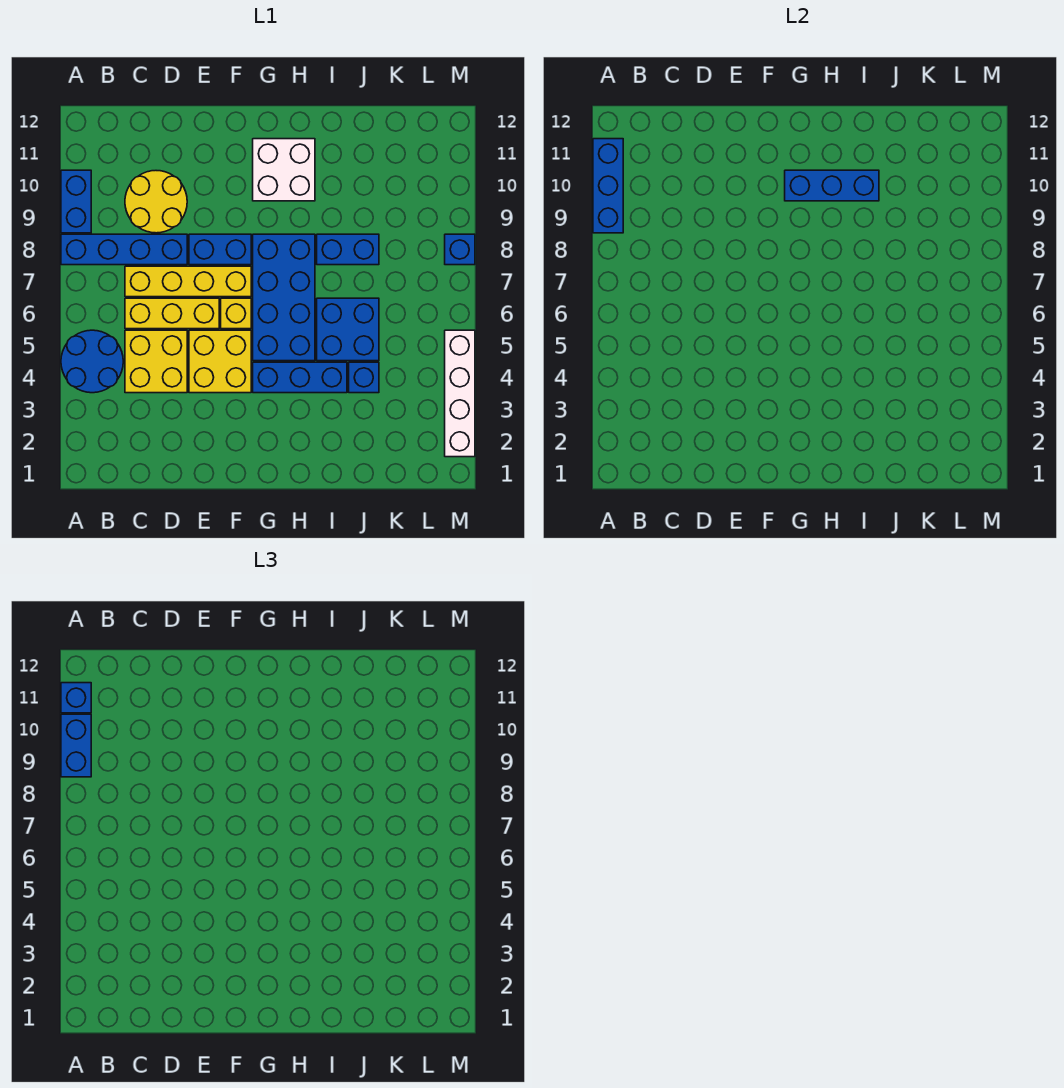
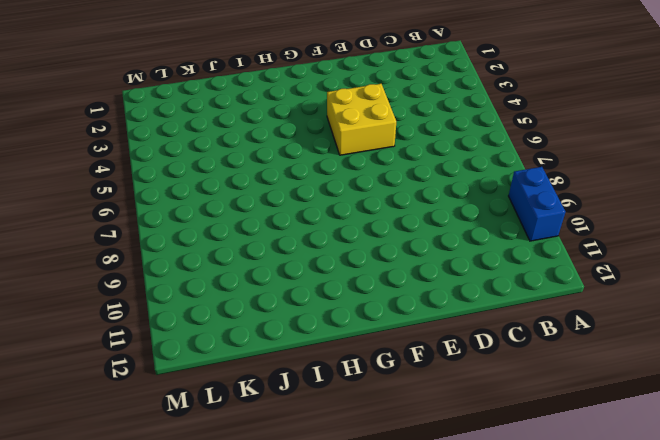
none -> blue 2x2 round brick [61,330,123,393]
none -> blue 1x4 brick [61,234,187,265]
none -> yellow 2x2 brick [125,330,187,393]

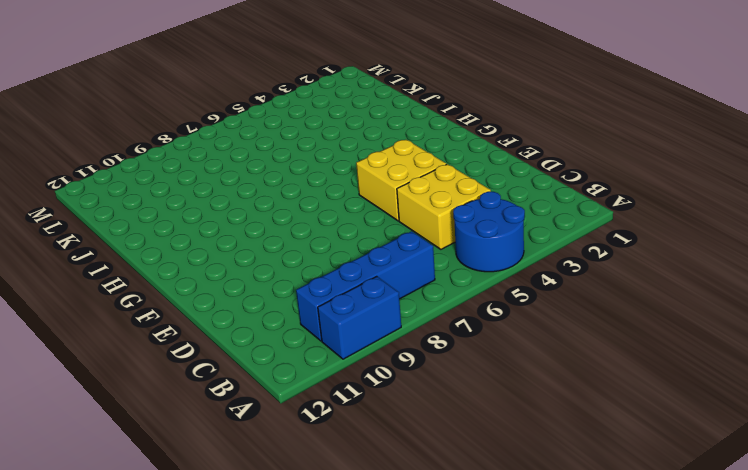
blue 1x4 brick [296,231,435,341] -> blue 1x4 brick turned to [61,234,187,265]
none -> yellow 1x3 brick [125,298,219,329]
none -> yellow 1x4 brick [125,266,251,297]
none -> yellow 2x2 round brick [125,171,187,233]

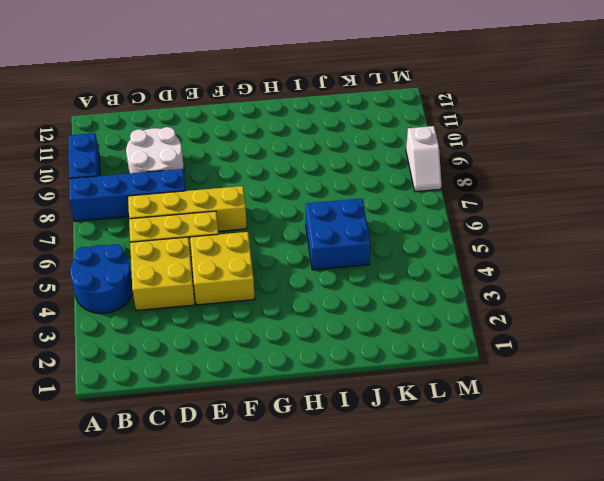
white 2x2 round brick [126,127,184,173] -> yellow 2x2 round brick [125,171,187,233]
white 1x2 slope [406,126,441,192] -> blue 1x1 brick [445,234,475,265]
none -> blue 1x2 brick [189,234,251,265]
none -> yellow 1x1 brick [221,298,251,329]
none -> blue 1x3 brick [253,362,347,393]

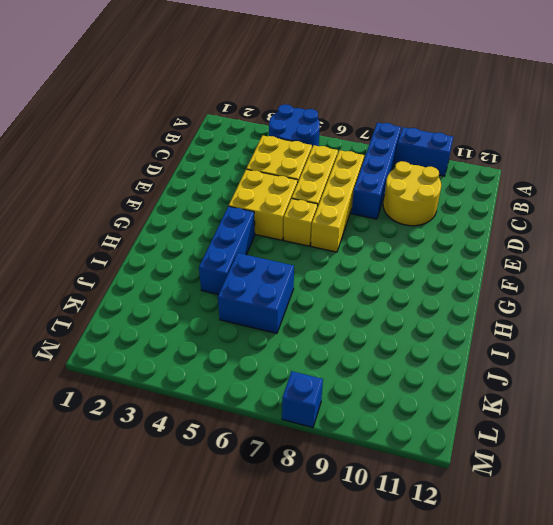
none -> blue 1x2 brick [189,234,251,265]
none -> blue 2x4 brick [253,234,315,361]
none -> white 2x2 brick [253,139,315,201]

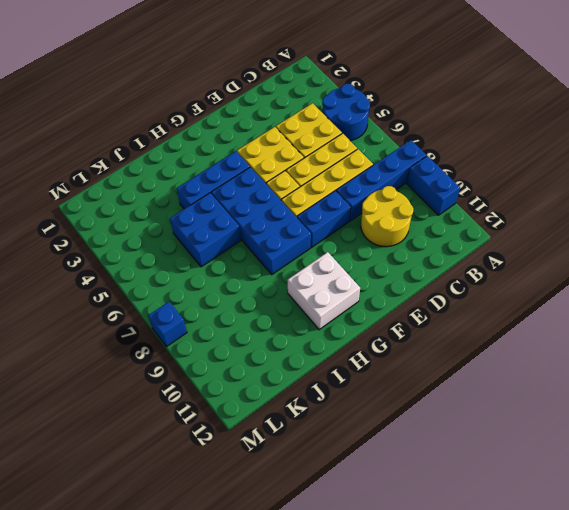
none -> blue 1x2 brick [317,234,379,265]
none -> blue 1x1 brick [349,362,379,393]
none -> white 1x4 brick [445,330,475,457]

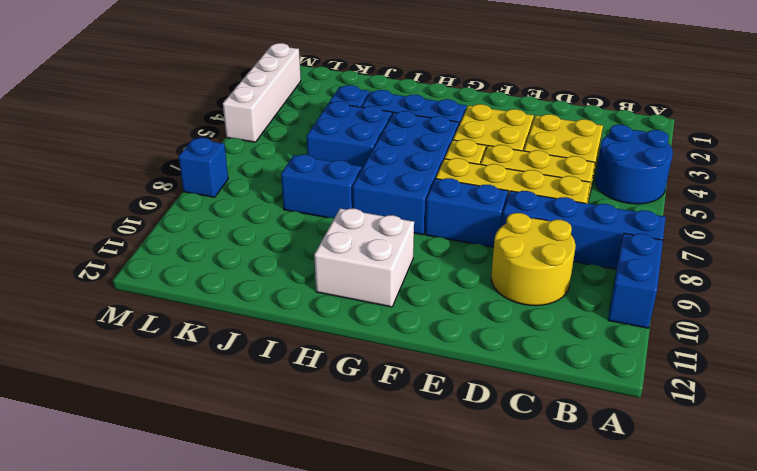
none -> blue 1x3 brick [593,139,623,233]
none -> blue 1x3 brick [785,170,879,201]
none -> blue 1x2 brick [61,714,91,777]

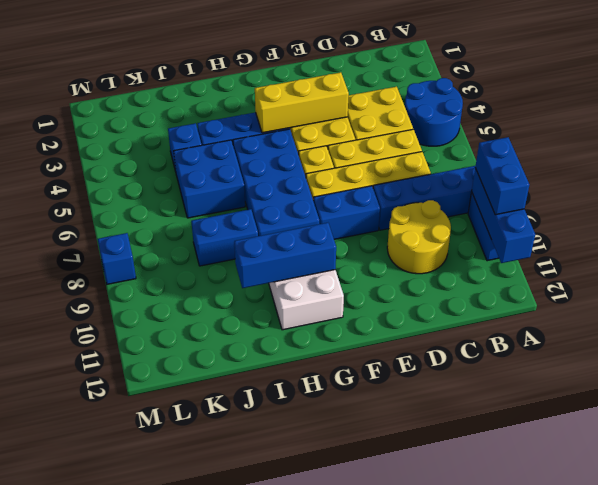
yellow 1x3 brick [255,72,349,133] -> none
none -> white 1x4 brick [445,330,475,457]
none -> blue 1x1 brick [61,683,91,713]

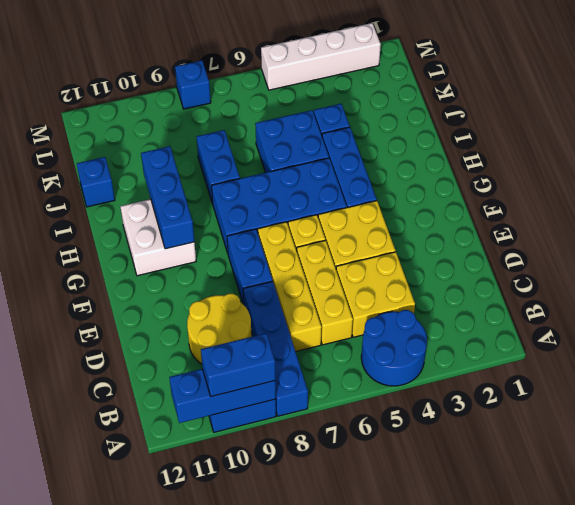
blue 1x1 brick [77,157,115,207] -> blue 1x1 brick moved to [61,683,91,713]

